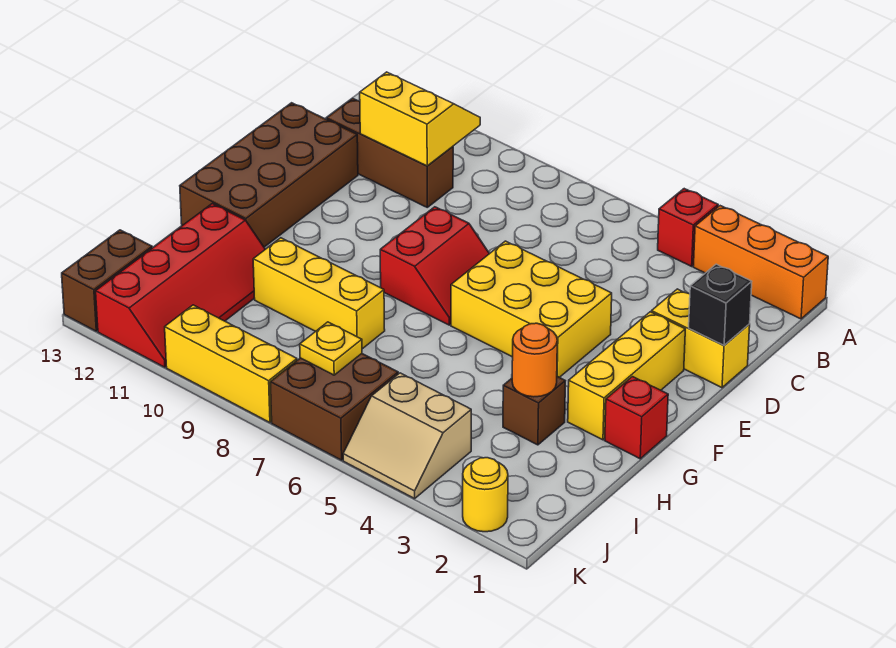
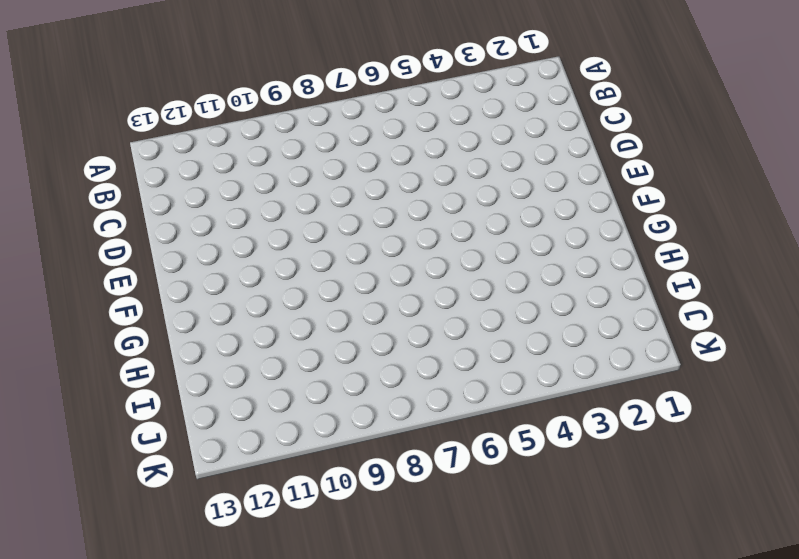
none -> orange 1x3 brick [693,206,828,319]
none -> red 1x1 brick [658,189,718,266]
none -> brown 1x3 brick [327,98,453,207]

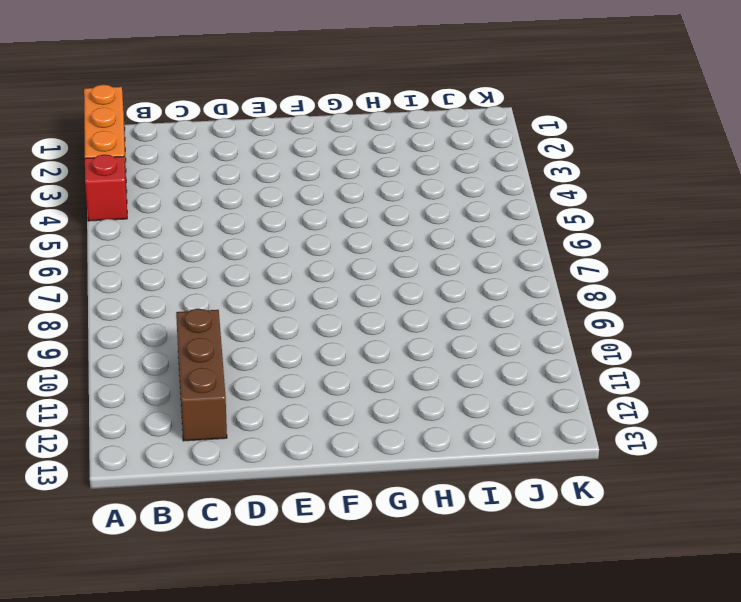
none -> yellow 1x2 brick [651,289,750,388]
none -> brown 2x4 brick [180,103,358,247]
none -> yellow 1x3 brick [568,312,685,440]

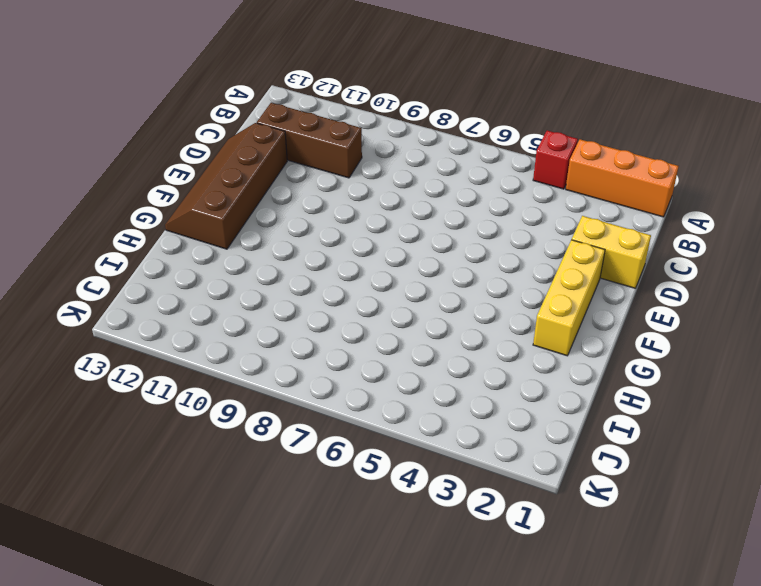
brown 2x4 slope [165,123,287,249] -> brown 2x4 brick [180,103,358,247]
none -> yellow 2x3 brick [451,241,612,377]
none -> red 2x2 slope [380,207,489,325]
none -> red 1x1 brick [605,377,668,459]

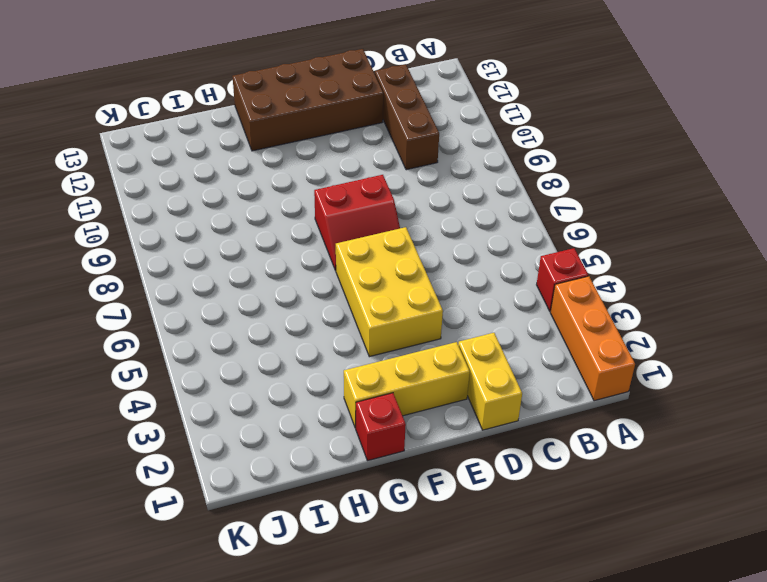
none -> brown 1x1 brick [503,376,565,445]
none -> yellow 1x3 brick [253,238,385,349]
none -> red 2x4 slope [96,204,265,367]

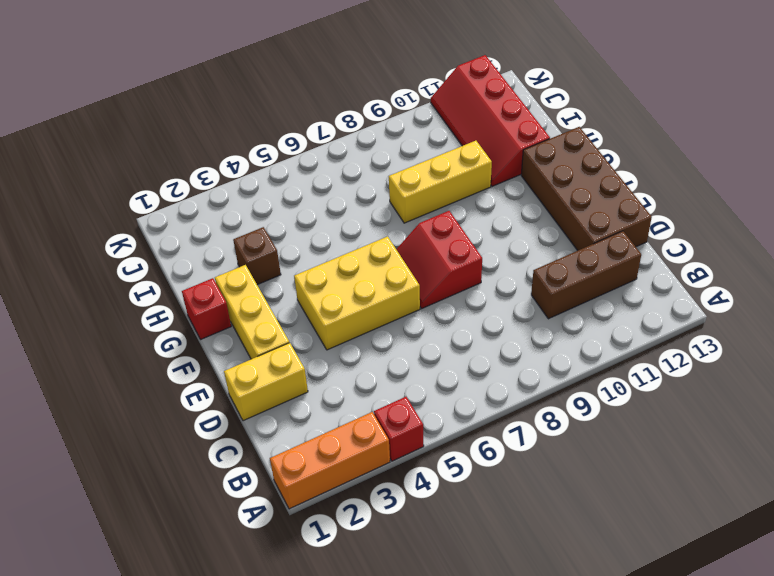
none -> tan 2x2 slope [343,373,471,499]
none -> brown 2x2 brick [270,354,398,460]
none -> brown 1x2 brick [62,230,152,331]

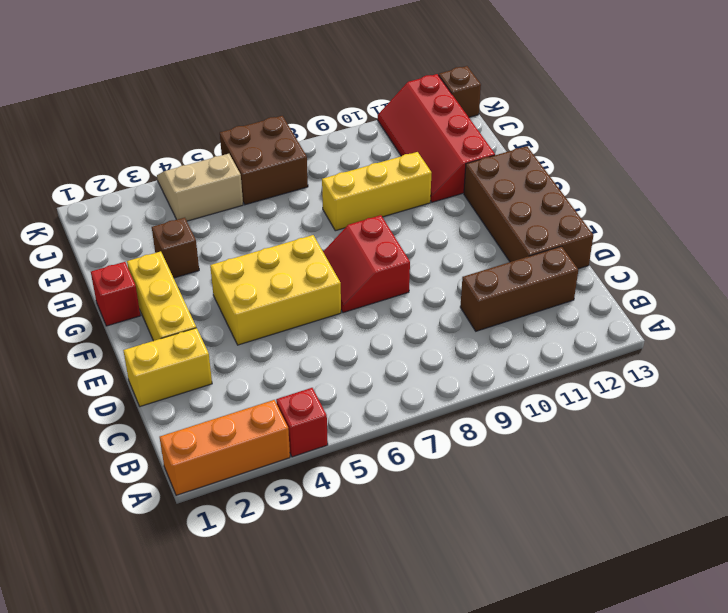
brown 1x1 brick [439,66,481,117] -> brown 1x2 brick [62,230,152,331]
none -> yellow 1x1 round brick [463,458,508,532]
none -> yellow 1x3 brick [165,305,297,423]
none -> yellow 2x2 slope [360,72,480,166]

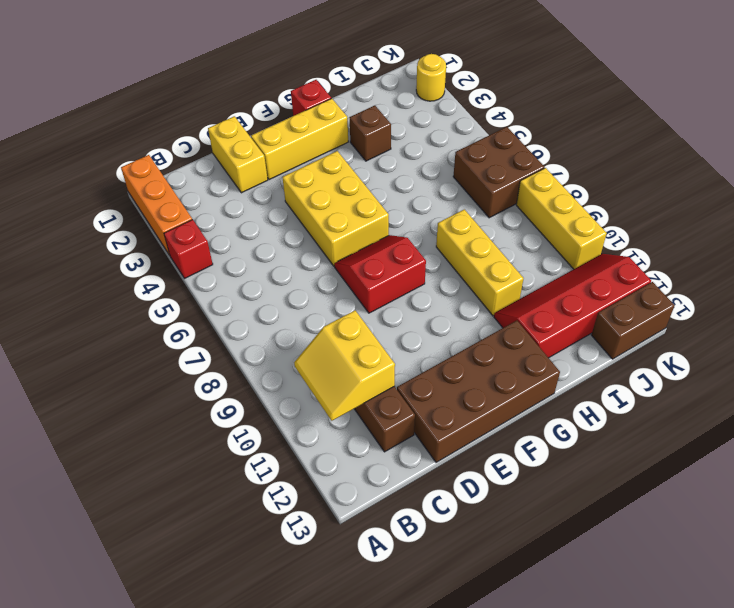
none -> tan 2x2 slope [343,373,471,499]
none -> black 1x1 brick [689,264,752,345]
none -> orange 1x1 round brick [512,323,557,397]

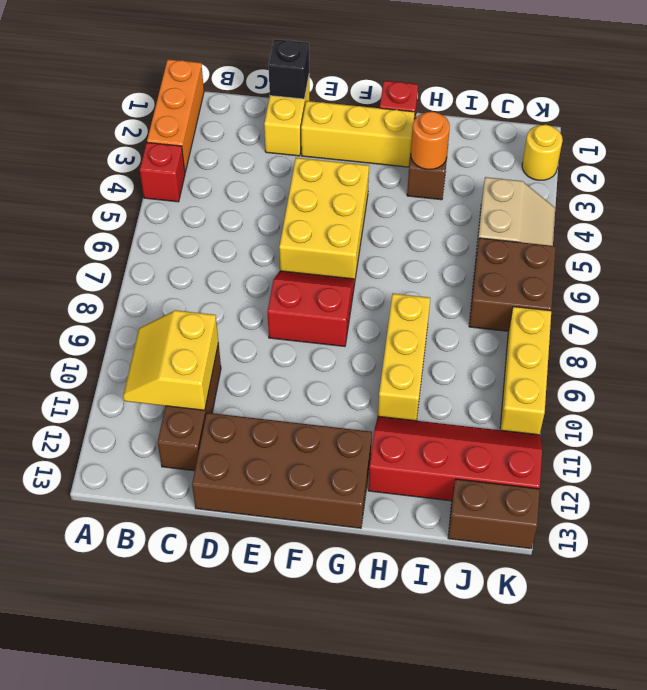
none -> yellow 1x1 plate [300,322,362,375]

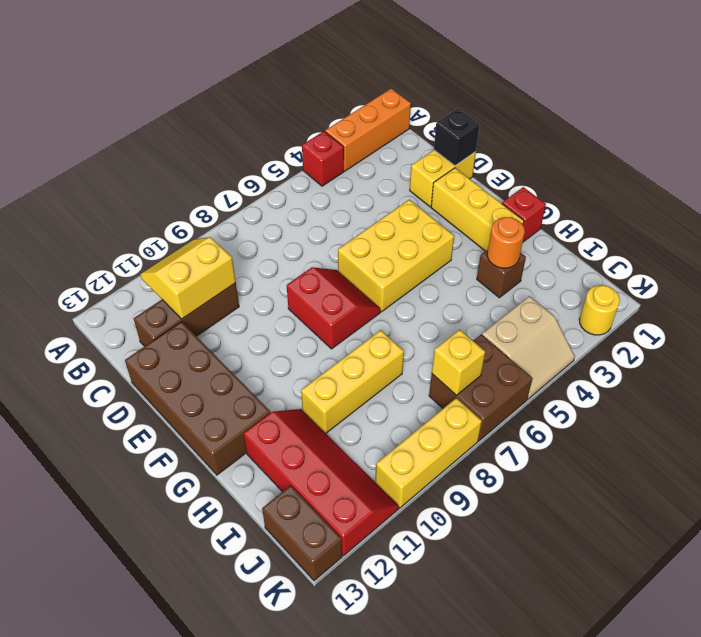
yellow 1x1 brick [432,330,485,395] -> yellow 1x1 plate [300,322,362,375]

